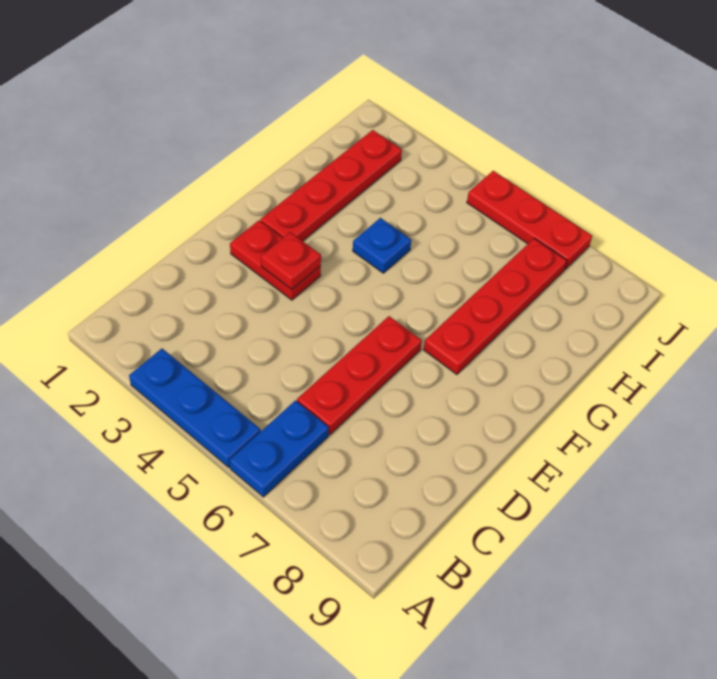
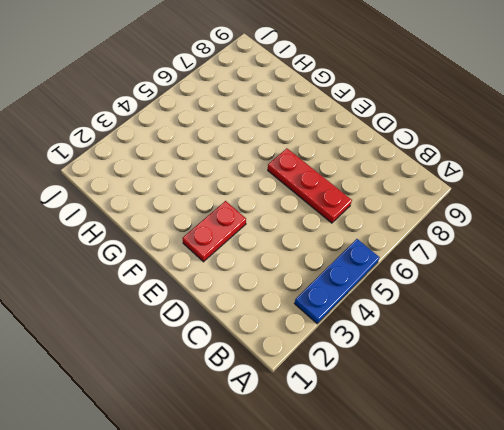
none -> blue 1x2 plate [229,400,329,497]
none -> red 1x4 plate [260,130,402,241]

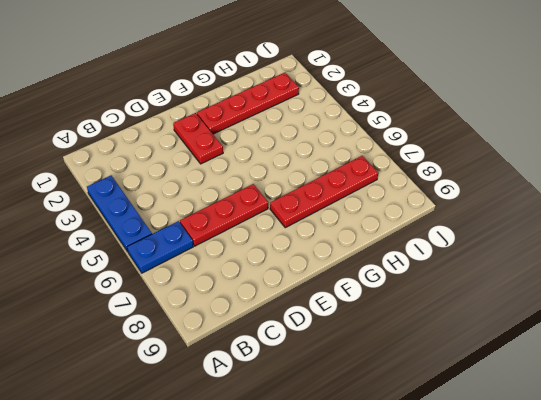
none -> blue 1x1 plate [353,218,411,273]
none -> red 1x3 plate [467,171,592,269]

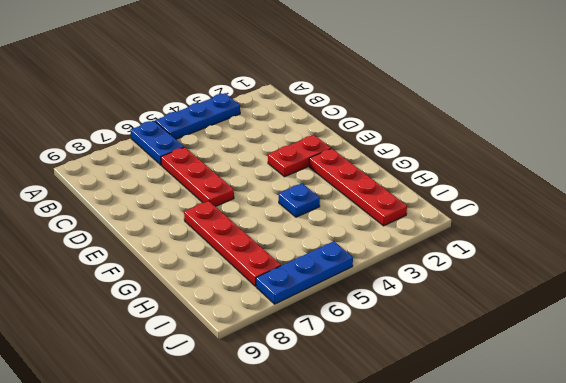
blue 1x3 plate [256,241,353,304] -> red 1x3 plate [467,171,592,269]
none -> red 1x1 plate [261,232,321,289]

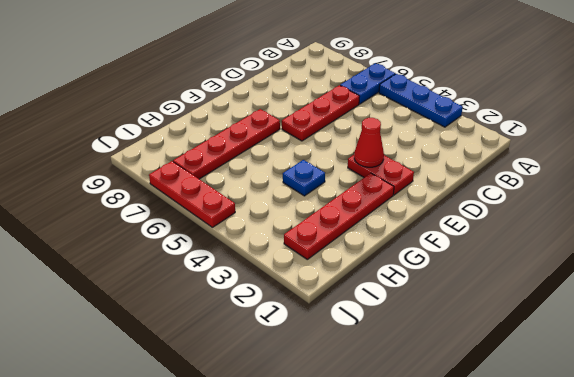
red 1x1 cone [354,118,384,167] -> red 1x1 plate [261,232,321,289]

